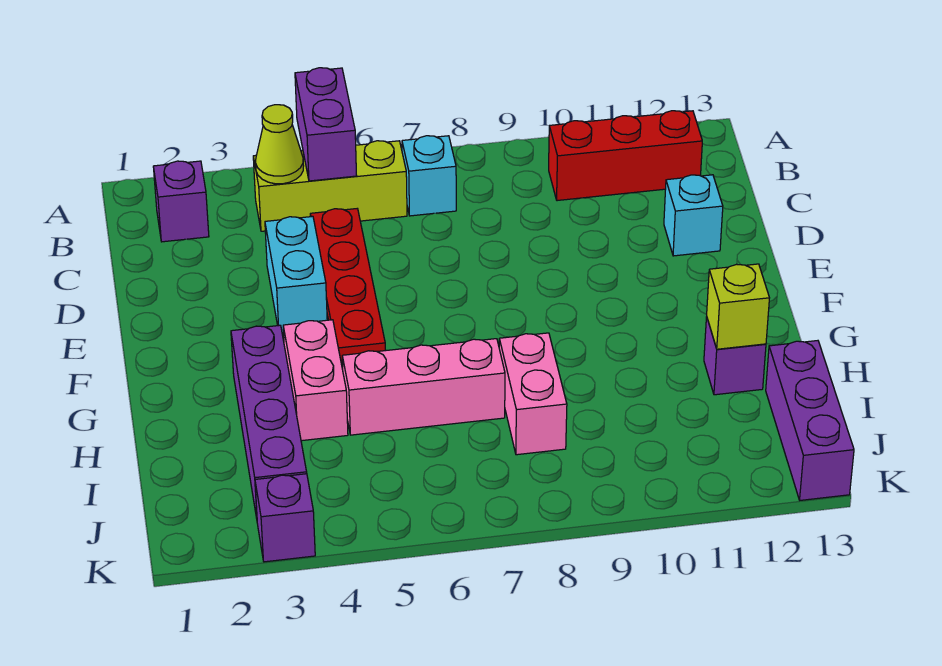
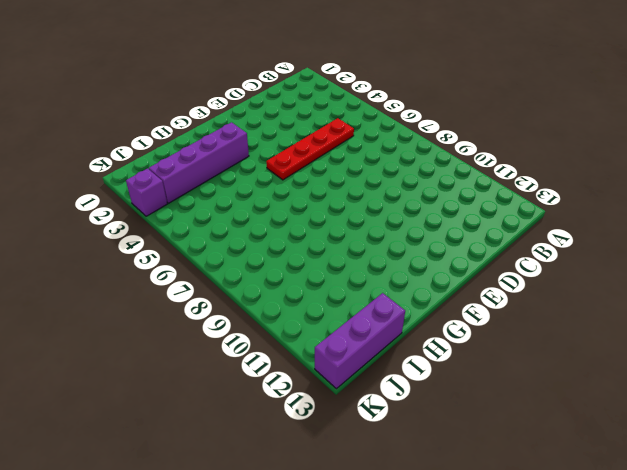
none -> purple 1x1 brick [153,161,209,242]
none -> lime 1x3 brick [253,141,407,231]
none -> cyan 1x1 brick [402,136,456,216]

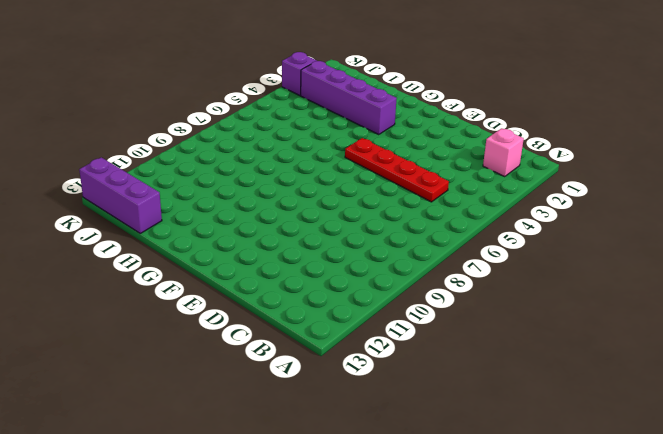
pink 1x1 brick [483,128,524,176] -> purple 1x1 brick [153,161,209,242]
none -> lime 1x3 brick [253,141,407,231]
none -> cyan 1x1 brick [402,136,456,216]
none -> red 1x3 brick [549,111,702,201]

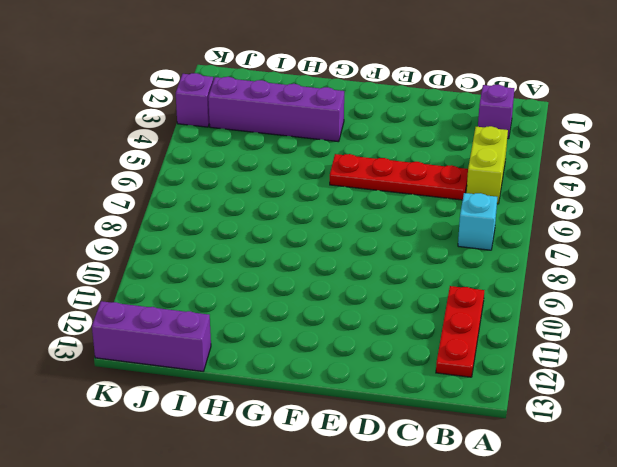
lime 1x2 brick [466,126,508,204] -> lime 1x3 brick [253,141,407,231]
red 1x3 plate [436,286,484,377] -> red 1x3 brick [549,111,702,201]
none -> cyan 1x2 brick [265,216,327,333]
none -> cyan 1x1 brick [664,175,723,256]
none -> pink 1x2 brick [283,320,348,441]

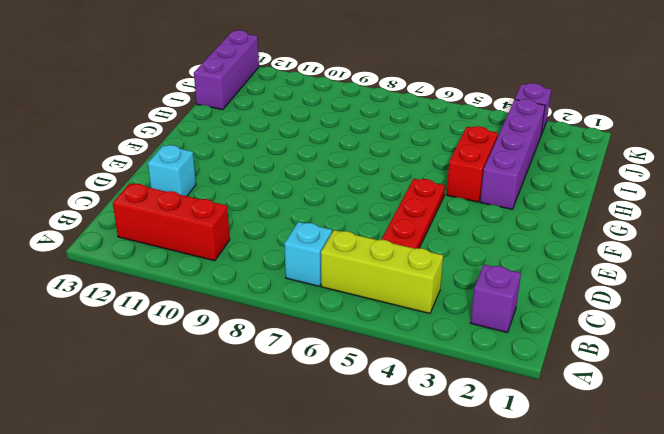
red 1x2 brick [447,126,498,202] -> pink 1x2 brick [283,320,348,441]
none -> cyan 1x2 brick [265,216,327,333]
none -> pink 1x3 brick [342,339,505,435]
none -> pink 1x2 brick [499,333,567,455]

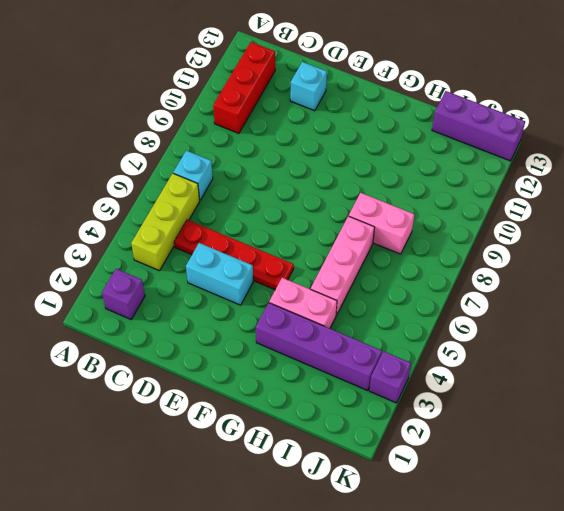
none -> purple 1x1 brick [704,317,766,395]
none -> purple 1x2 brick [295,68,357,181]
none -> lime 1x1 cone [256,105,304,184]

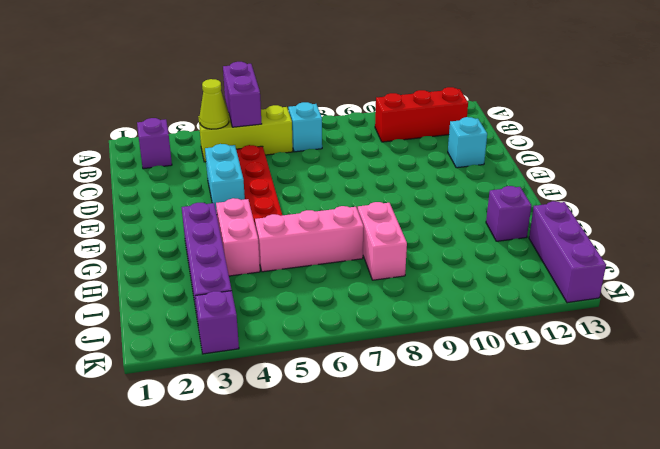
none -> lime 1x1 brick [707,264,769,349]

